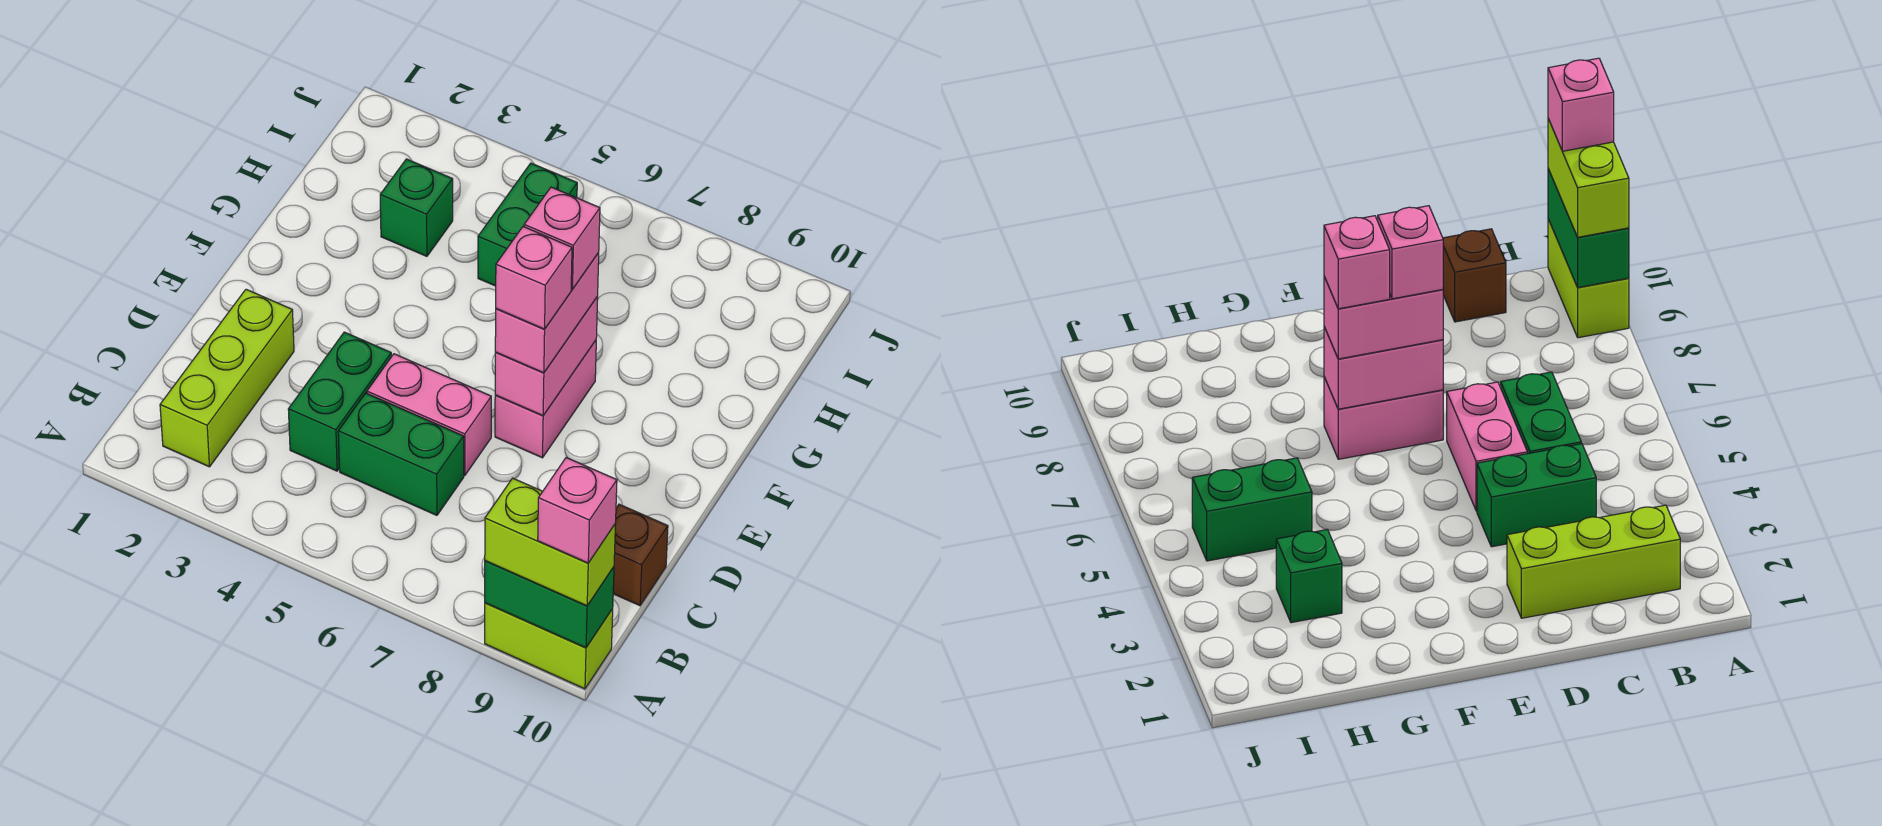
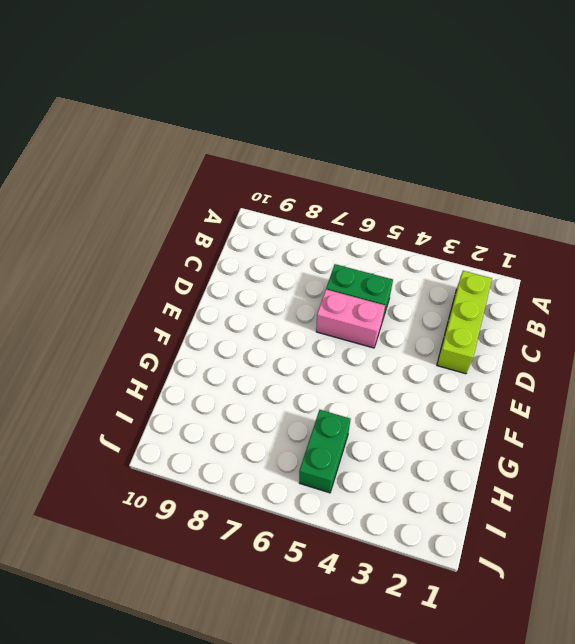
none -> lime 1x2 brick [485,603,613,689]
none -> green 1x2 brick [288,332,391,471]
none -> brown 1x1 brick [613,504,668,606]

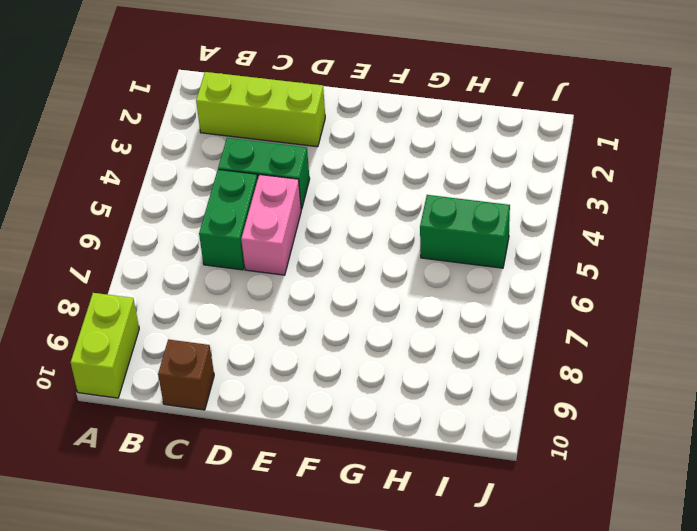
none -> pink 1x2 brick [495,341,596,458]
none -> green 1x1 brick [380,159,453,256]
none -> green 1x2 brick [485,561,614,648]

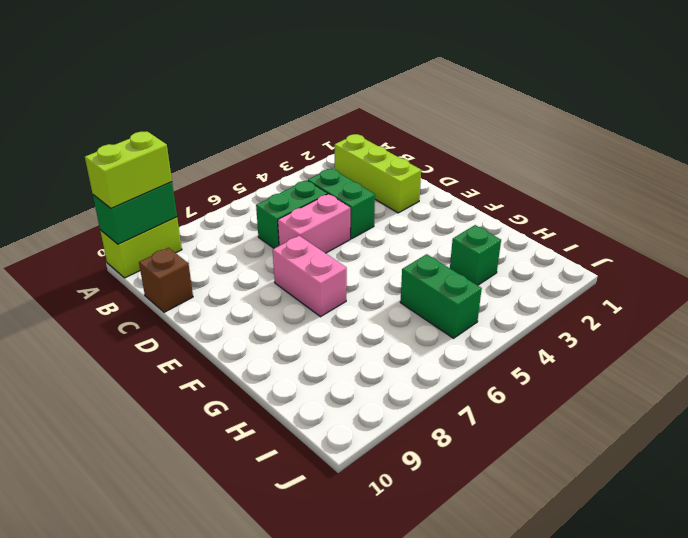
none -> pink 1x2 brick [495,297,598,416]
none -> pink 1x2 brick [495,253,599,373]
none -> pink 1x1 brick [538,458,617,563]

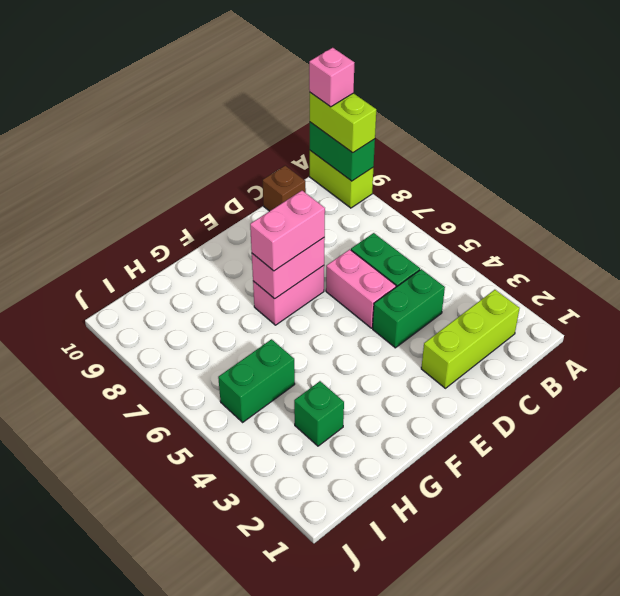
none -> pink 1x1 brick [496,227,572,329]
none -> pink 1x1 brick [524,187,600,289]

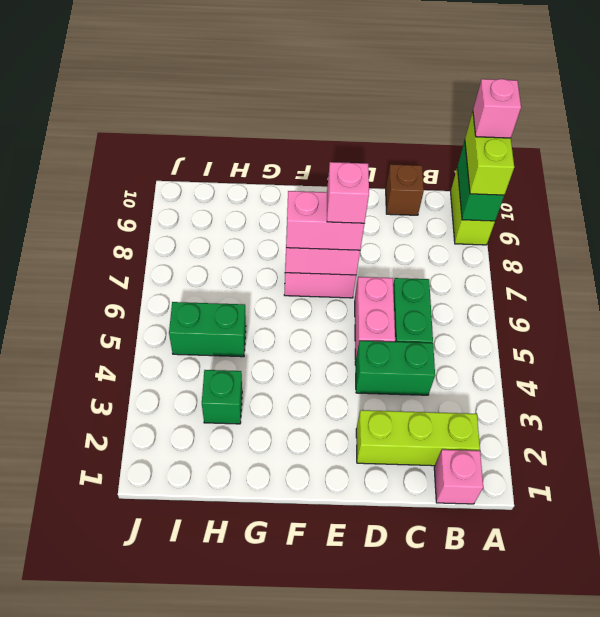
pink 1x1 brick [434,450,483,504] -> pink 1x1 brick moved to [524,187,600,289]

